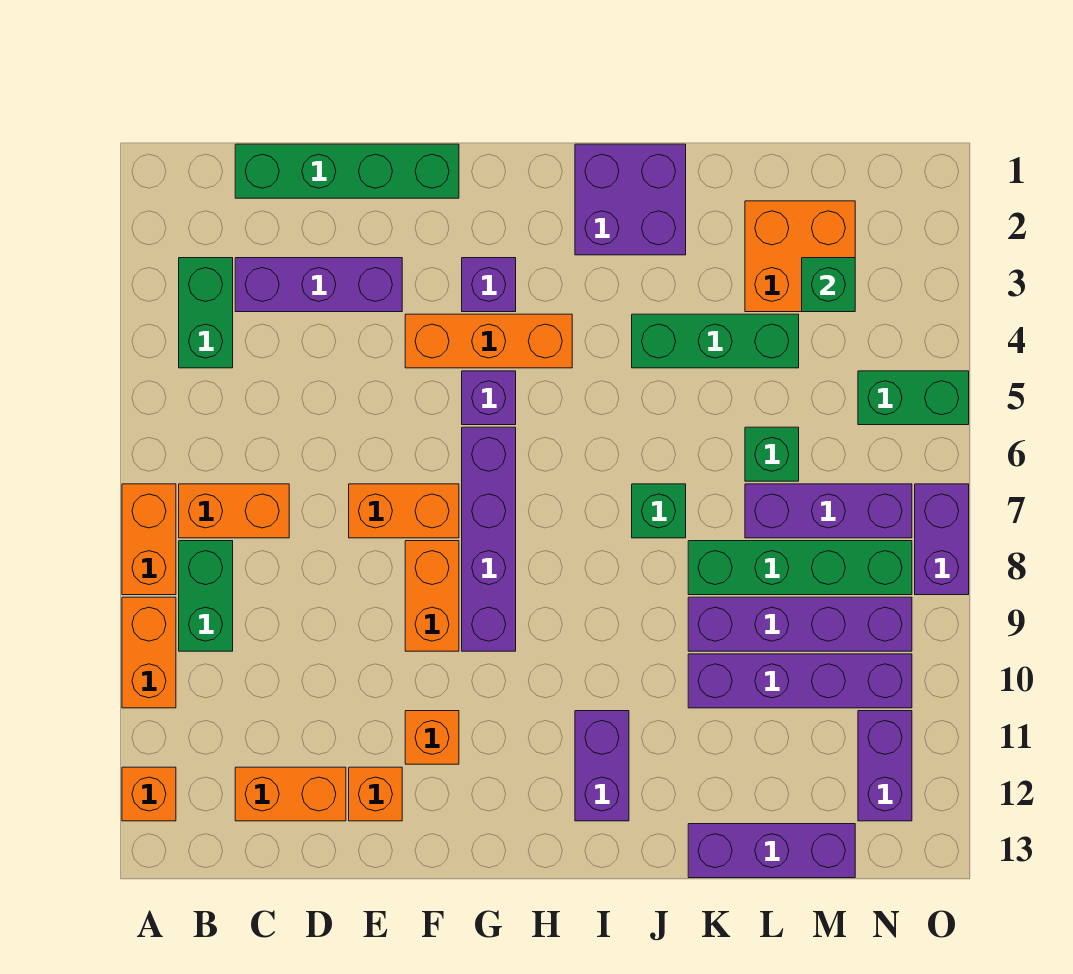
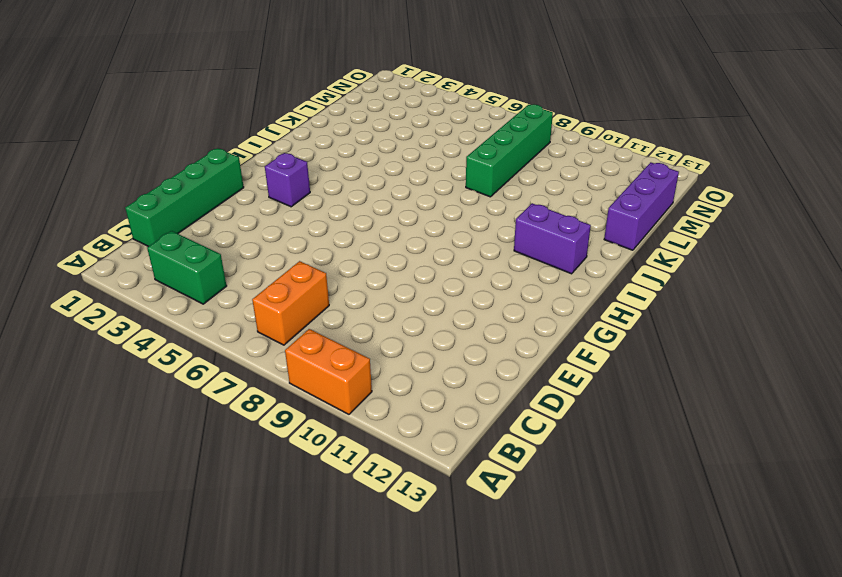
none -> orange 1x2 brick [122,484,176,595]
none -> orange 1x1 brick [122,767,176,821]
none -> green 1x2 brick [179,541,233,651]
none -> purple 1x3 brick [235,258,402,312]

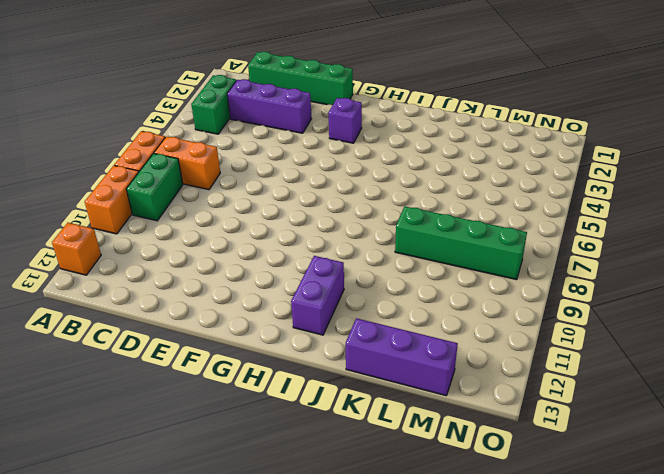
none -> orange 1x2 brick [235,767,346,821]
none -> orange 1x2 brick [349,484,459,538]
none -> orange 1x1 brick [349,767,402,821]
none -> orange 1x3 brick [405,314,572,368]

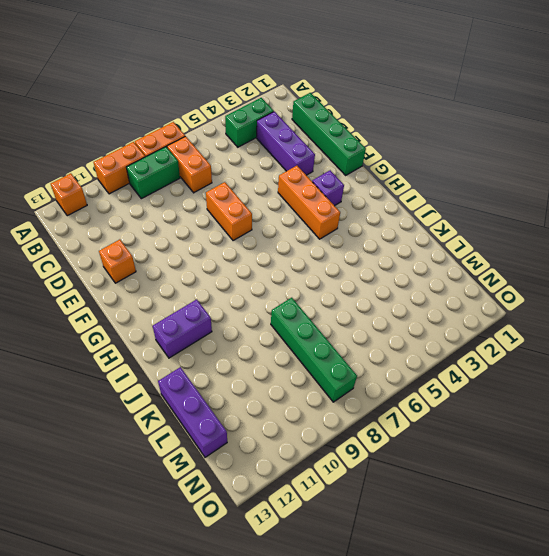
none -> orange 1x2 brick [235,767,346,821]
none -> orange 1x2 brick [405,541,459,651]
none -> orange 1x1 brick [405,711,459,764]
none -> purple 1x1 brick [462,371,516,425]

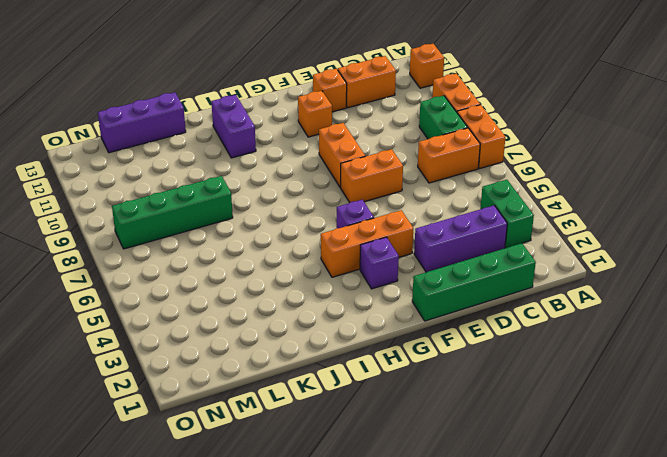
none -> purple 1x4 brick [462,427,516,651]
none -> purple 2x2 brick [575,144,686,255]
none -> green 1x3 brick [632,314,799,368]
none -> green 1x1 brick [632,484,686,538]

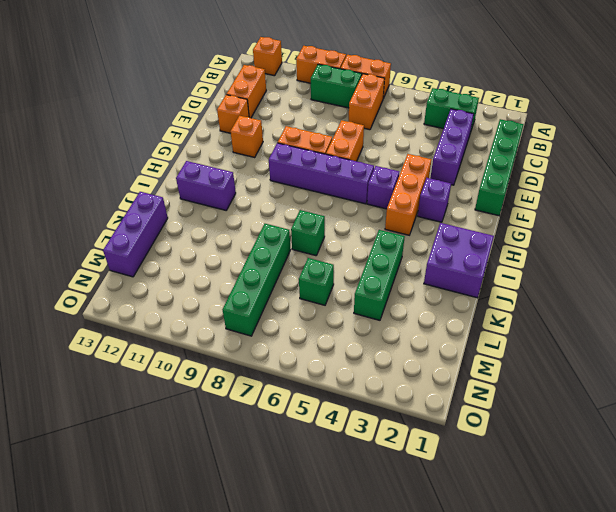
none -> purple 1x4 brick [688,597,912,651]
none -> purple 1x4 brick [688,654,912,708]
none -> orange 2x2 brick [745,201,855,312]
none -> purple 1x3 brick [745,484,912,538]

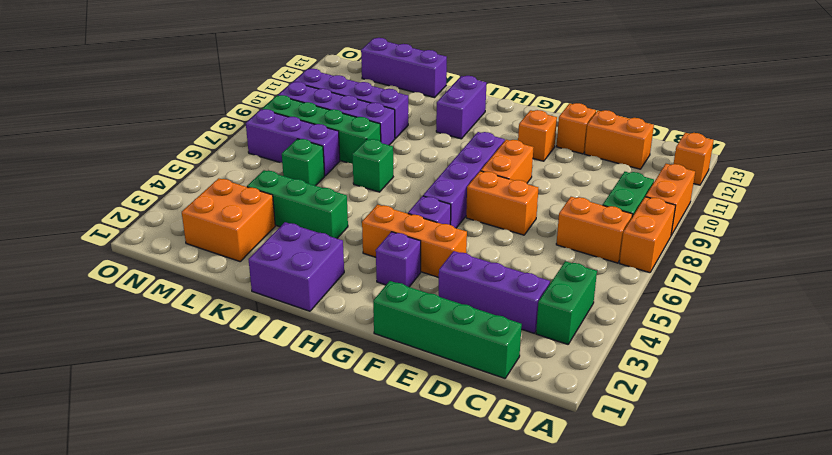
none -> green 1x2 brick [858,371,969,425]
none -> purple 1x2 brick [858,711,912,821]
none -> purple 1x2 brick [915,484,969,595]
none -> green 1x1 brick [802,258,855,312]

